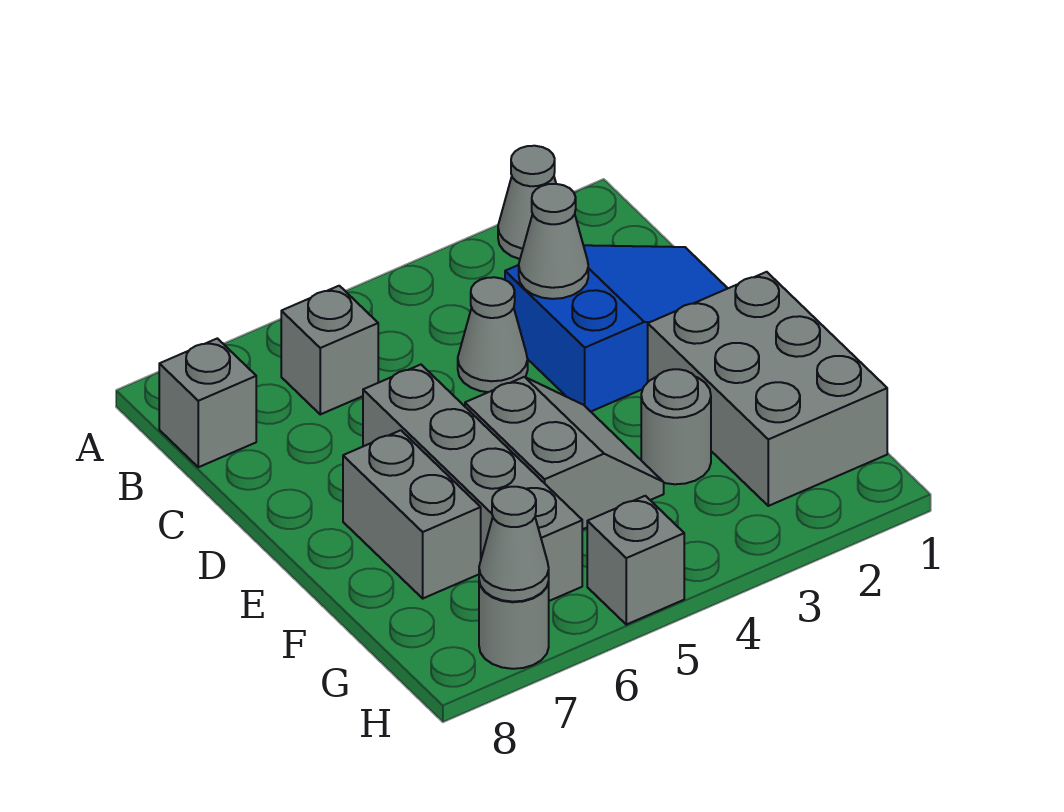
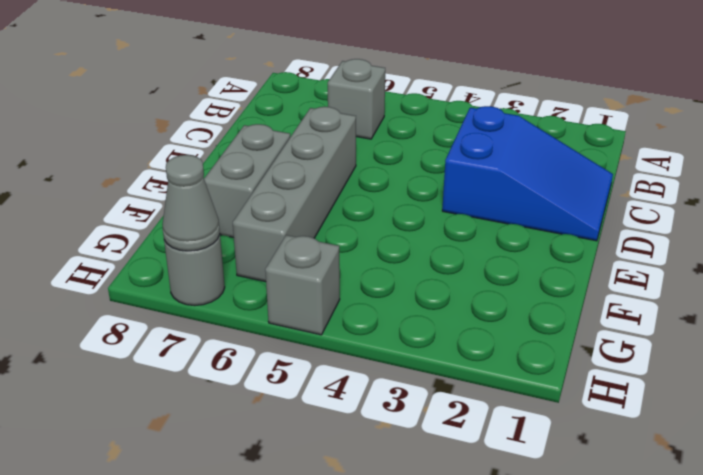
none -> grey 1x1 cone [498,146,556,259]
none -> grey 1x1 brick [159,338,256,467]
none -> grey 1x1 cone [458,277,528,392]

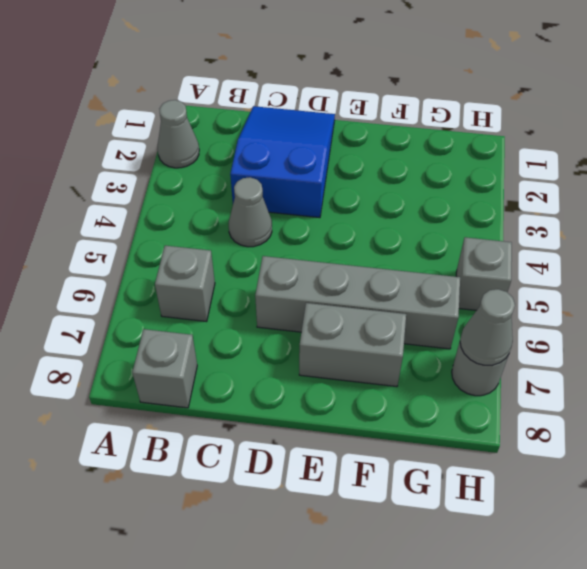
none -> grey 2x3 brick [648,272,887,506]
none -> grey 2x2 slope [465,377,664,530]
none -> grey 1x1 round brick [641,369,711,484]

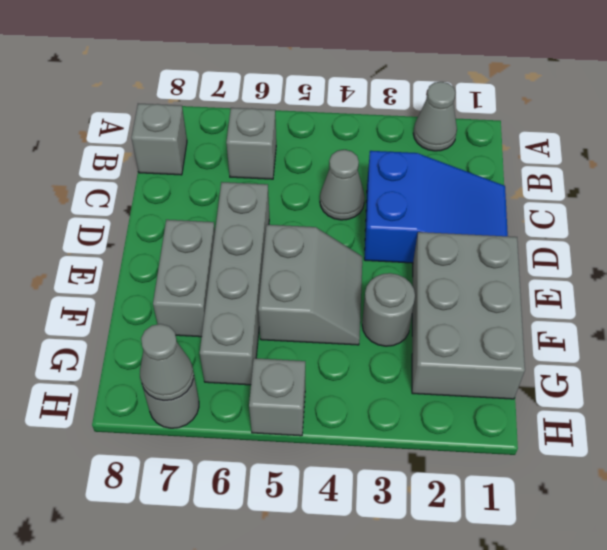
none -> grey 1x1 cone [519,184,588,299]

